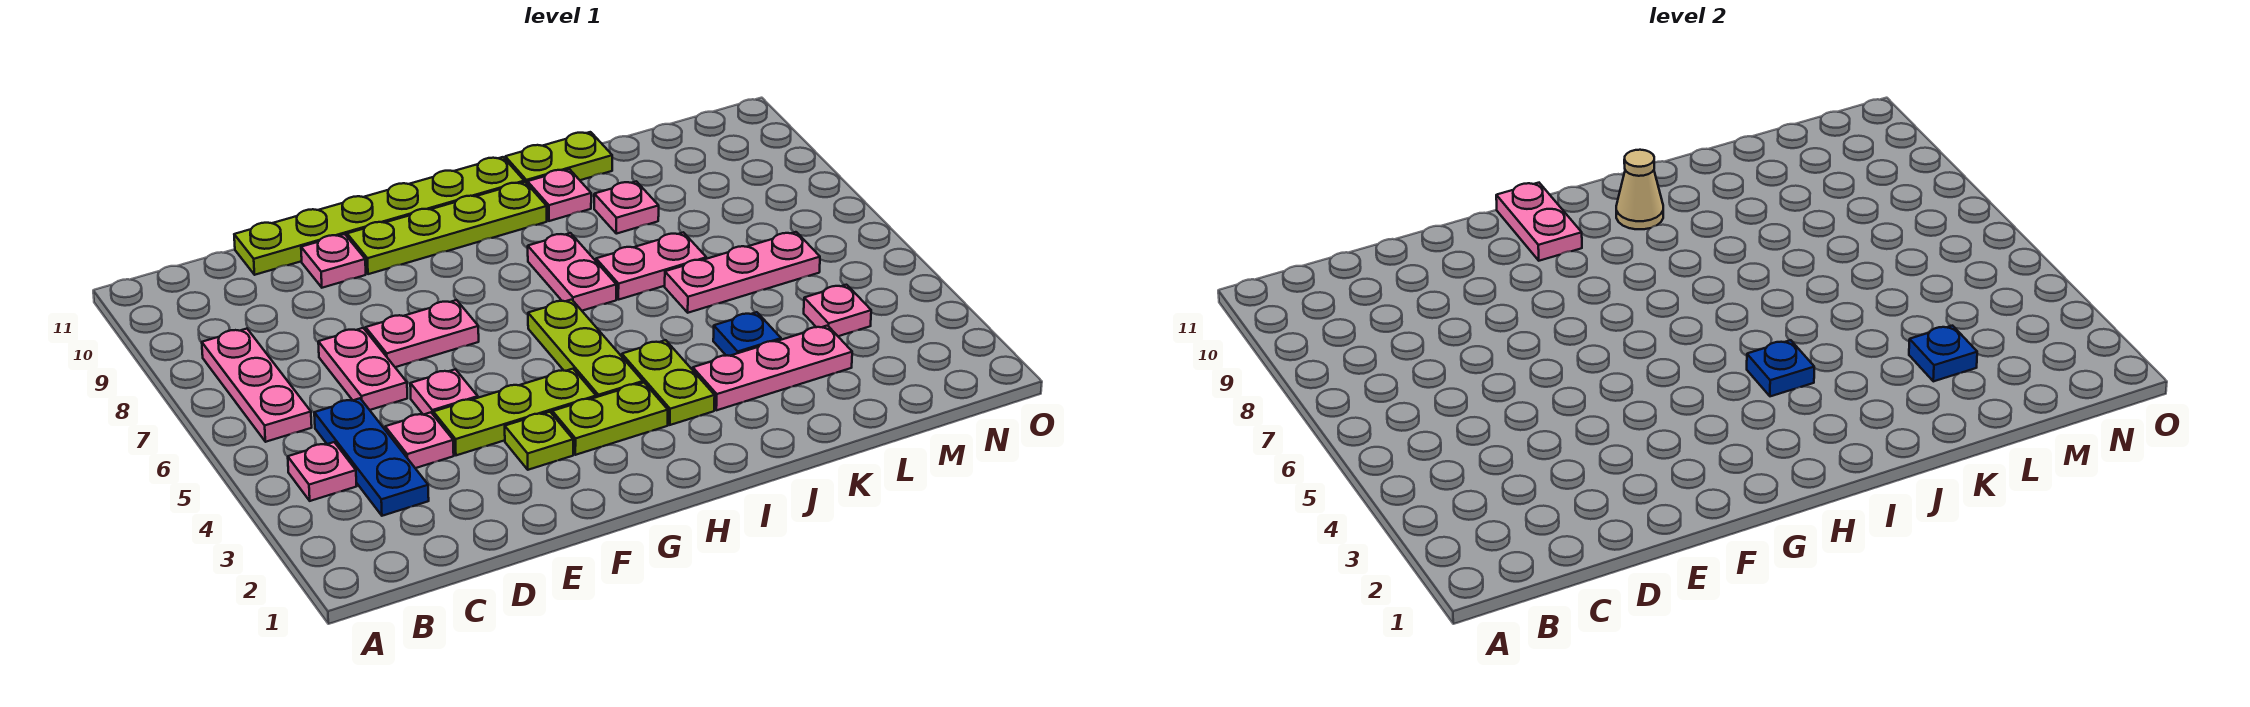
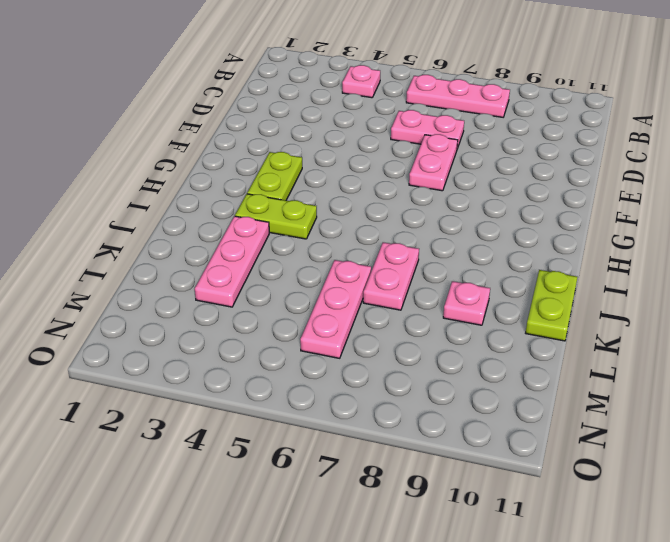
none -> blue 1x3 plate [314,398,429,516]
none -> pink 1x1 plate [385,412,454,468]
none -> lime 1x6 plate [234,157,524,275]

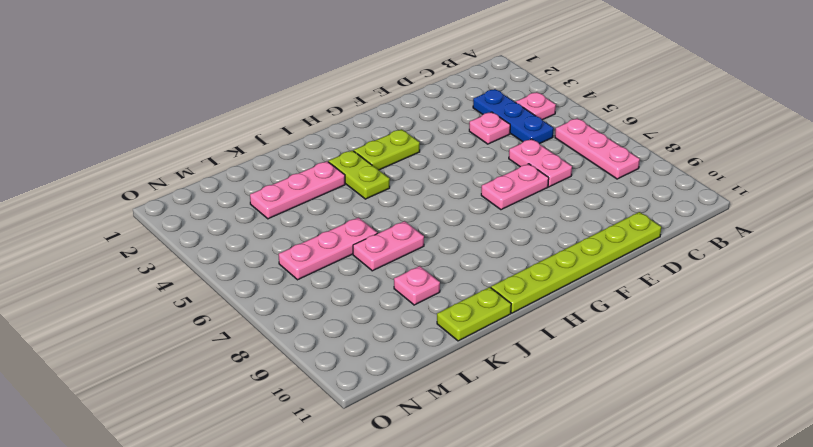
none -> lime 1x3 plate [433,369,596,455]
none -> pink 1x1 plate [410,369,478,415]
none -> pink 1x1 plate [301,234,366,288]

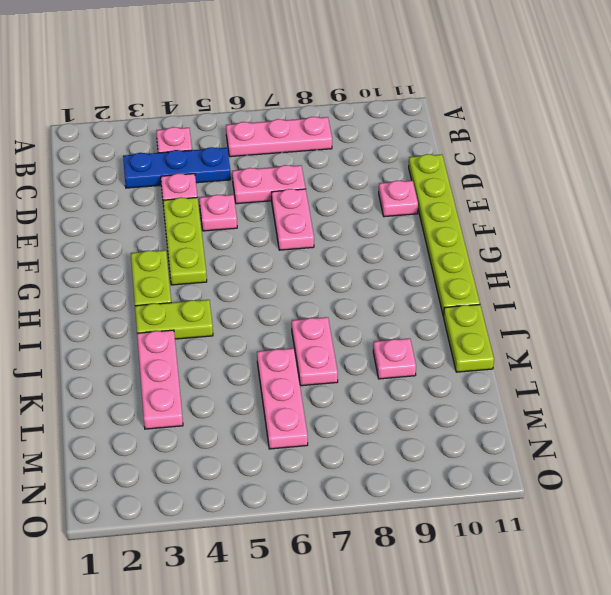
none -> lime 1x1 plate [505,412,573,470]
none -> lime 1x4 plate [347,182,547,274]
none -> lime 1x3 plate [528,300,643,397]

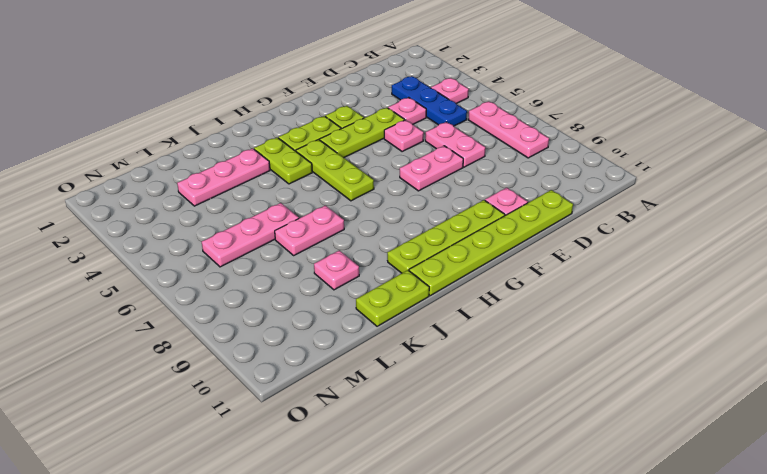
none -> pink 1x2 plate [528,233,616,311]
none -> pink 1x1 plate [527,169,591,221]
none -> blue 1x1 plate [713,312,781,356]

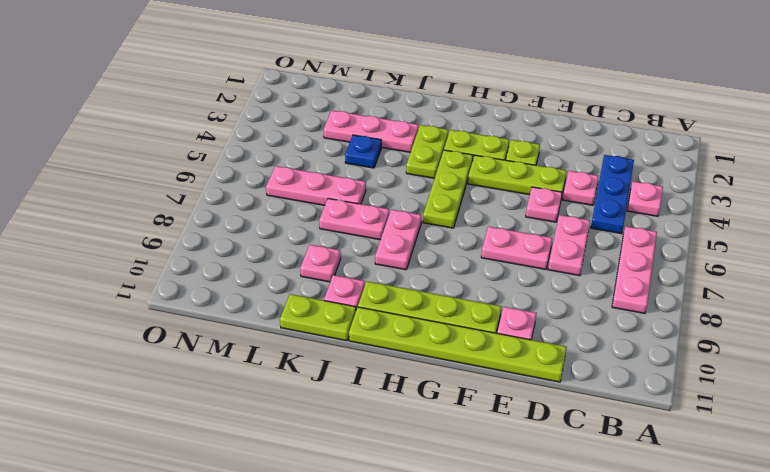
none -> pink 1x1 plate [804,285,871,336]
none -> pink 1x2 plate [1496,183,1582,261]
none -> blue 1x1 plate [1747,340,1814,396]

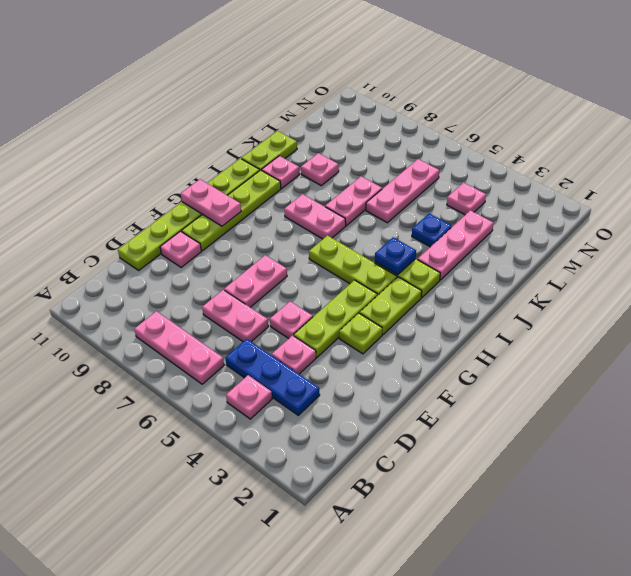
none -> tan 1x1 cone [1616,150,1663,229]
none -> blue 1x1 plate [1909,326,1977,381]

